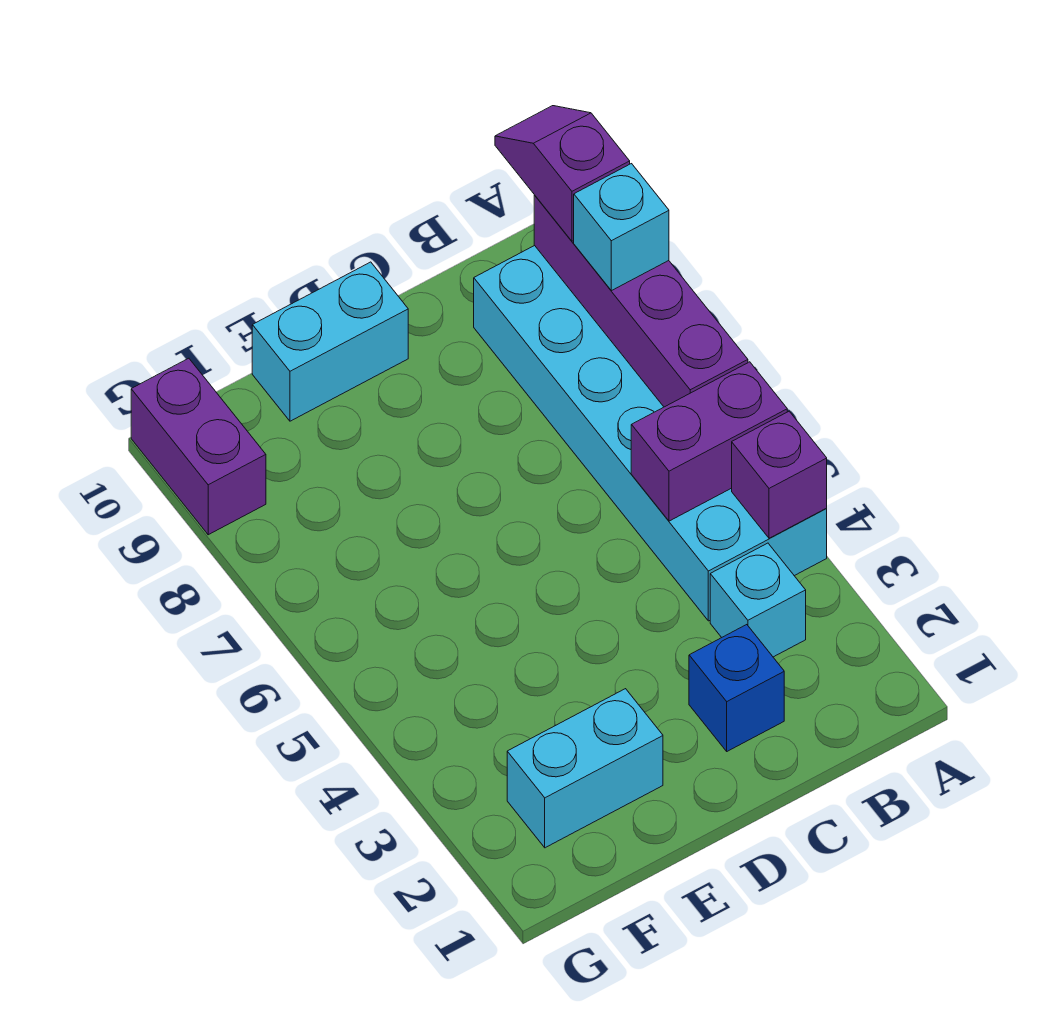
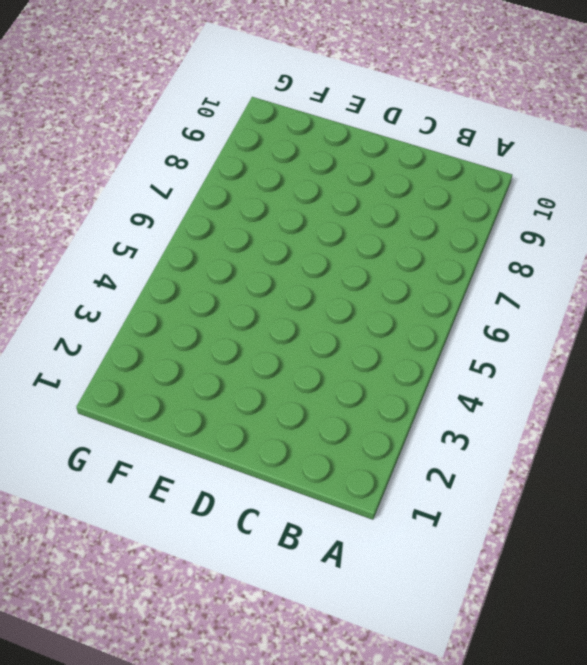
none -> cyan 2x6 brick [474,246,827,621]
none -> cyan 1x1 brick [710,543,806,657]

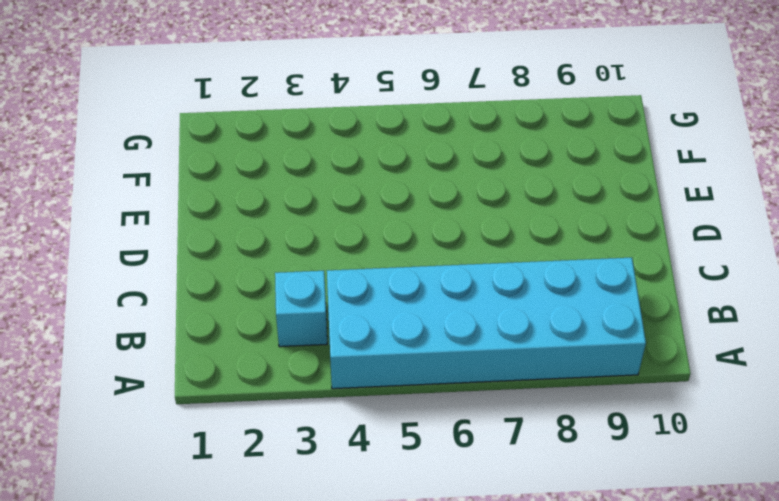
none -> blue 1x1 brick [689,625,784,751]
none -> cyan 1x2 brick [252,262,408,421]

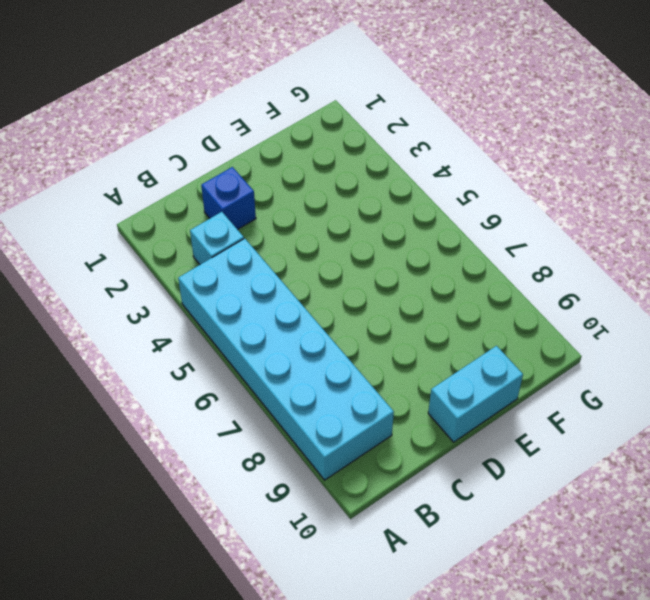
none -> cyan 1x2 brick [507,689,663,848]
none -> purple 1x2 brick [131,358,266,535]

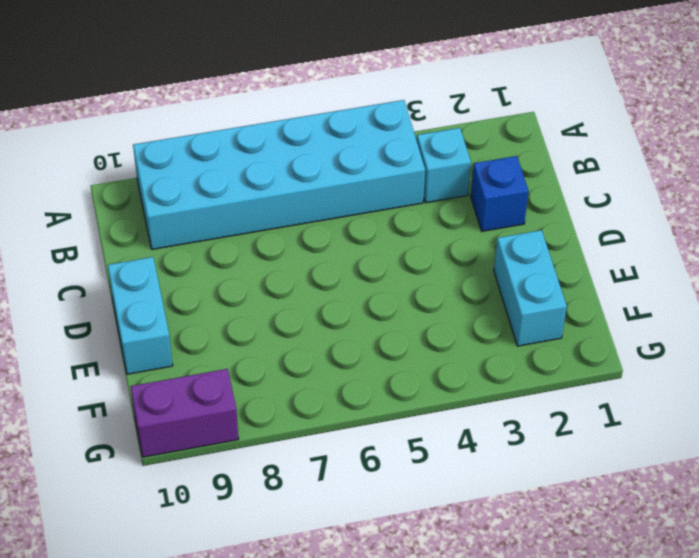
none -> purple 1x1 brick [732,411,827,538]
none -> purple 1x2 brick [631,362,787,521]

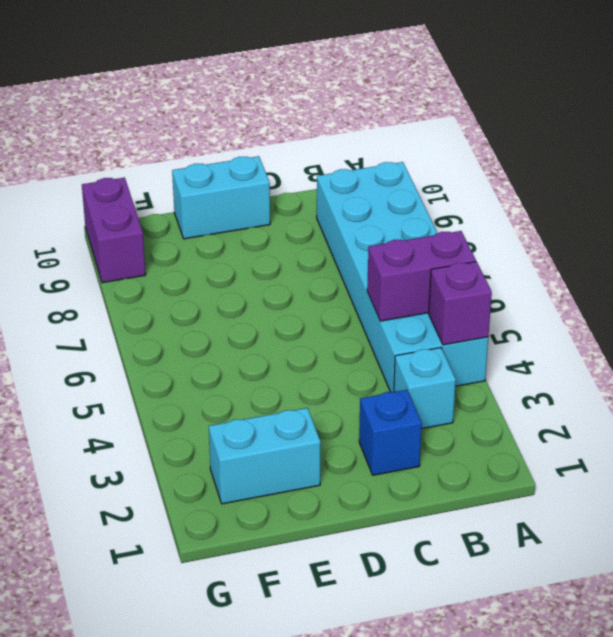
none -> purple 1x4 brick [534,195,748,407]
none -> cyan 1x1 brick [574,164,669,291]

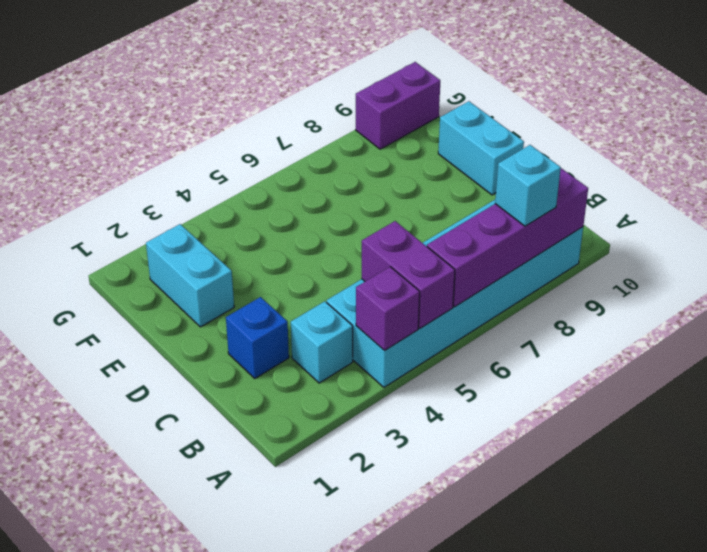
none -> purple 1x2 slope [495,106,630,241]

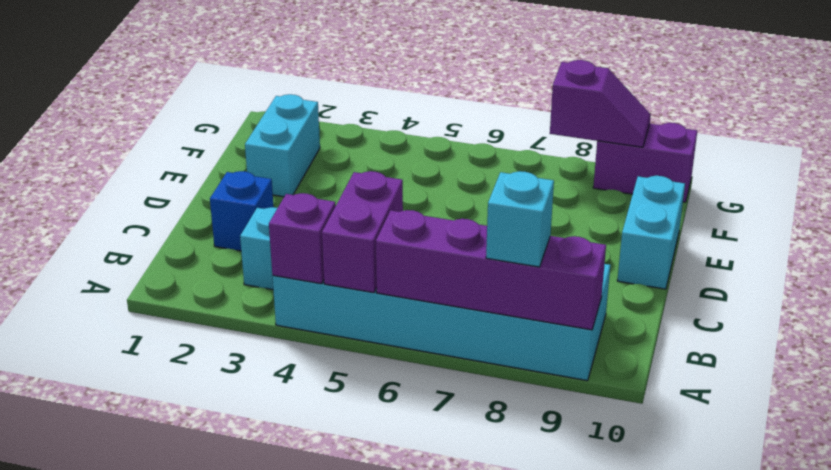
purple 1x2 slope [550,60,651,147] -> purple 1x2 slope moved to [495,106,630,241]

